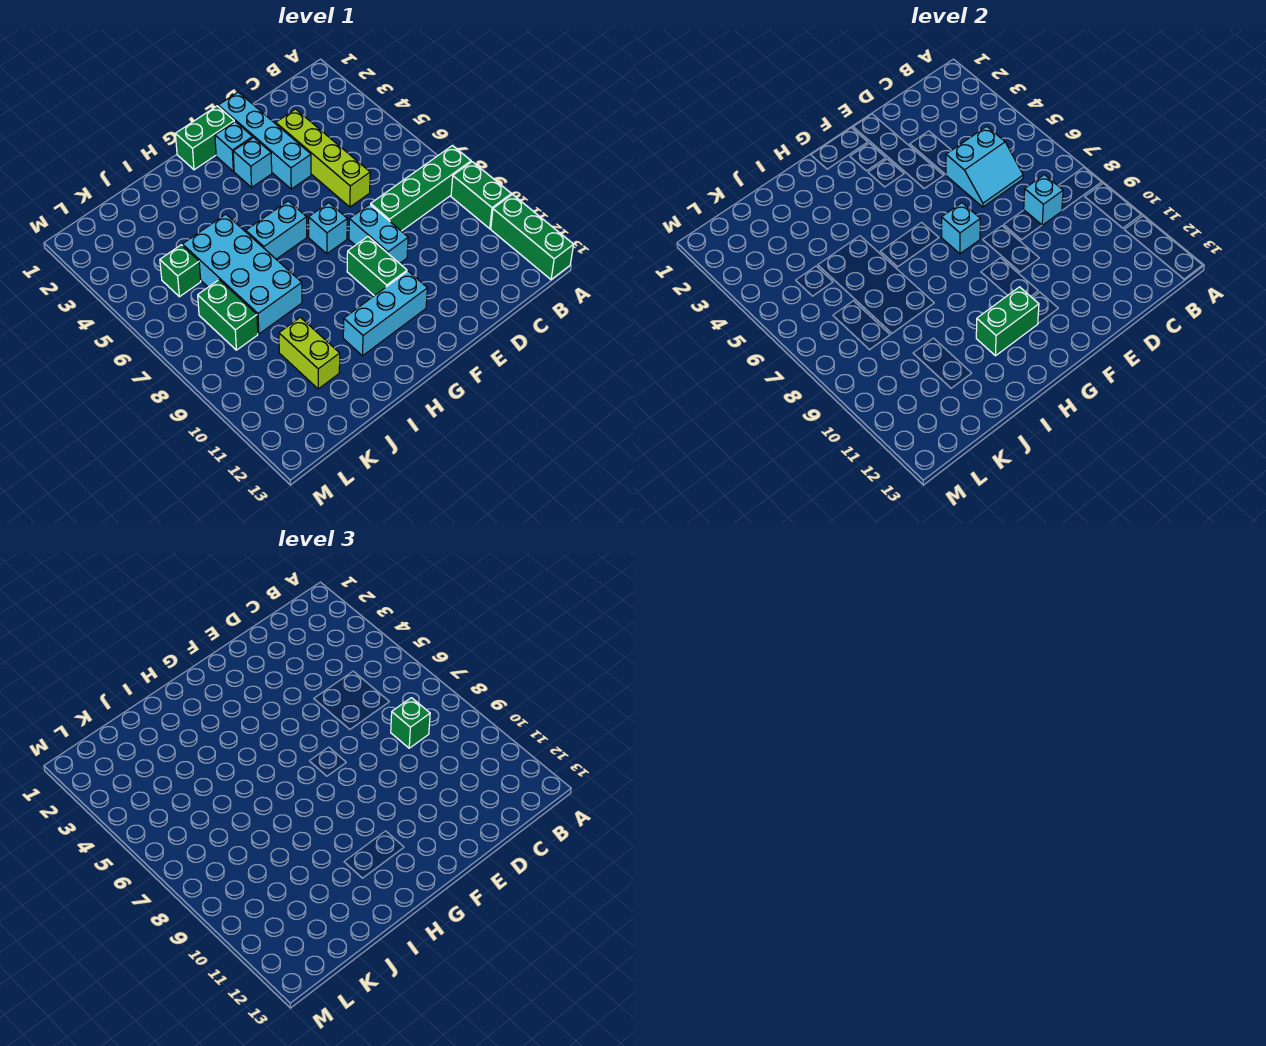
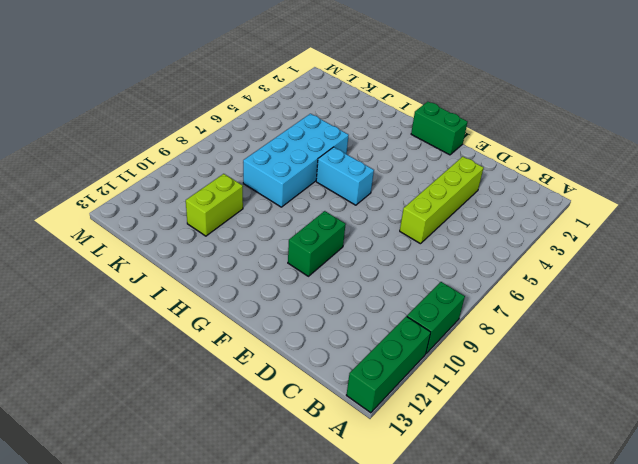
none -> green 1x4 brick [371,146,471,231]
none -> cyan 1x4 brick [218,92,311,189]
none -> cyan 1x2 brick [349,204,408,264]

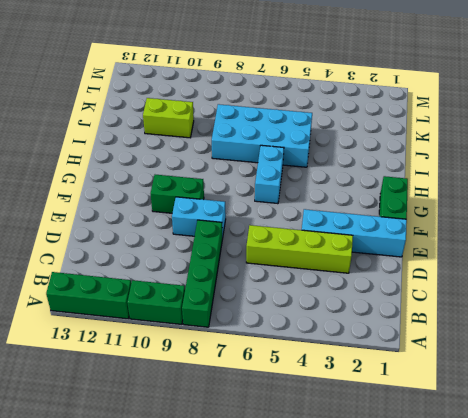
none -> cyan 1x1 brick [215,122,253,171]
none -> cyan 1x1 brick [233,137,272,187]
none -> cyan 1x1 brick [309,203,347,254]

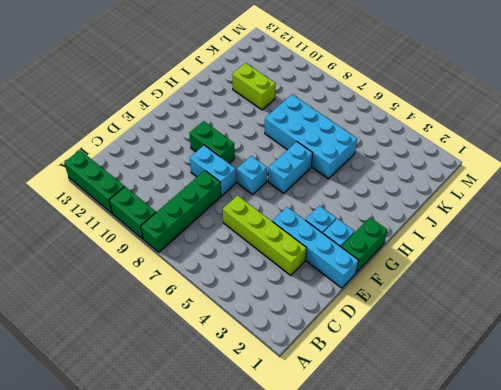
none -> cyan 1x3 brick [343,271,427,356]
none -> green 1x1 brick [160,245,201,297]
none -> green 1x2 brick [198,280,258,350]

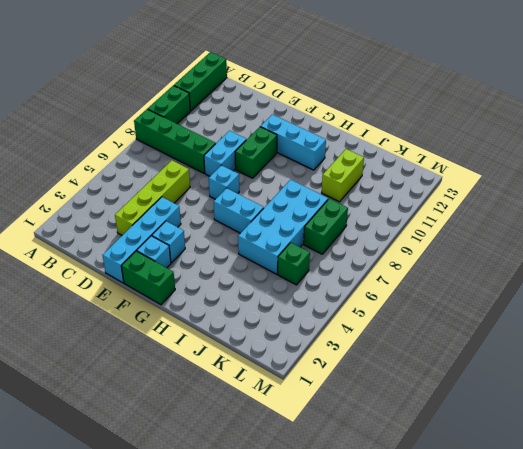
none -> cyan 2x2 slope [946,126,1023,207]
none -> cyan 1x1 brick [1024,175,1063,225]
none -> cyan 1x1 brick [942,203,980,254]

